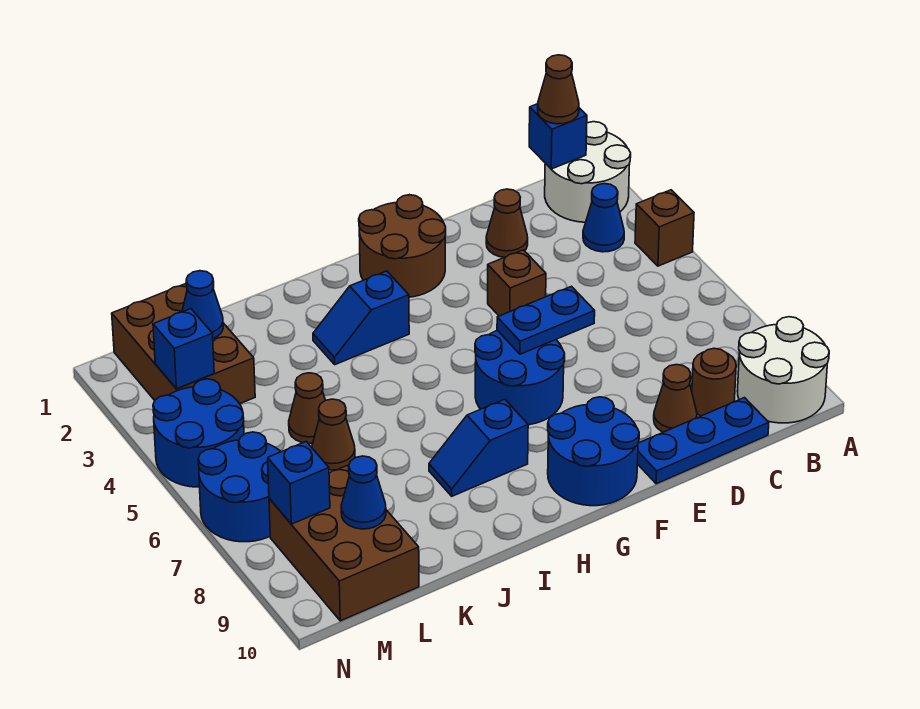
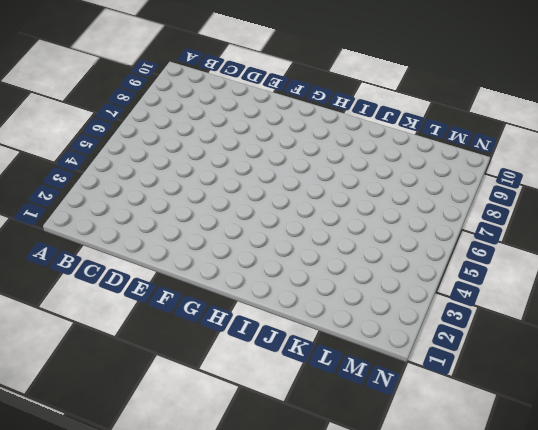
none -> white 2x2 round brick [545,122,631,222]
none -> brown 1x1 brick [635,190,694,266]
none -> white 2x2 round brick [737,317,829,423]

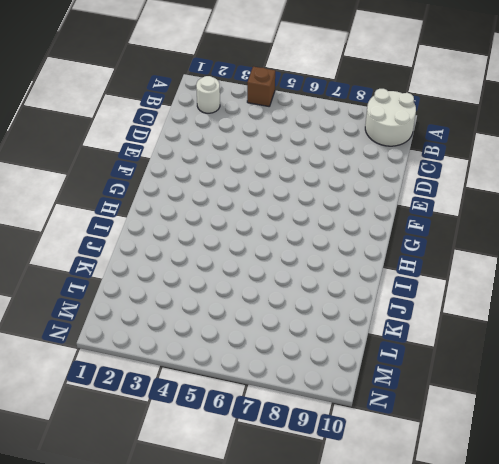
white 1x1 round brick [196,76,220,113] -> white 2x2 round brick [545,122,631,222]
none -> blue 1x1 cone [583,184,624,252]
none -> brown 1x1 round brick [692,348,736,416]
none -> blue 1x3 plate [637,398,769,484]

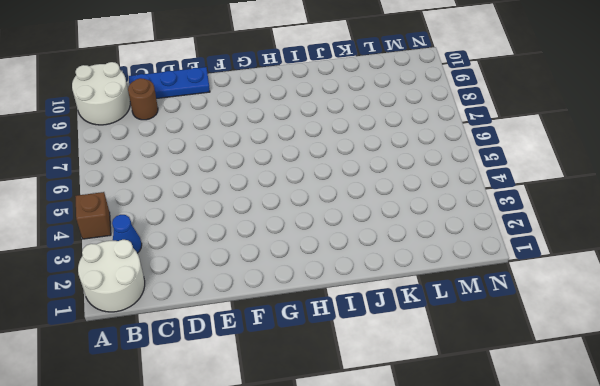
none -> brown 1x1 cone [486,189,528,257]
none -> brown 1x1 cone [654,365,697,432]
none -> brown 1x1 brick [488,250,546,316]

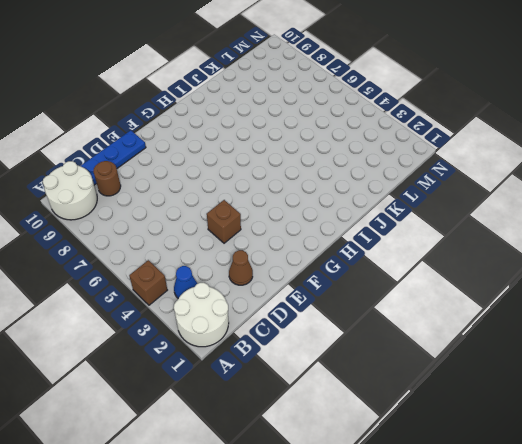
none -> brown 1x1 cone [654,365,697,432]
none -> brown 2x2 round brick [359,195,446,297]
none -> blue 2x2 round brick [475,330,565,425]

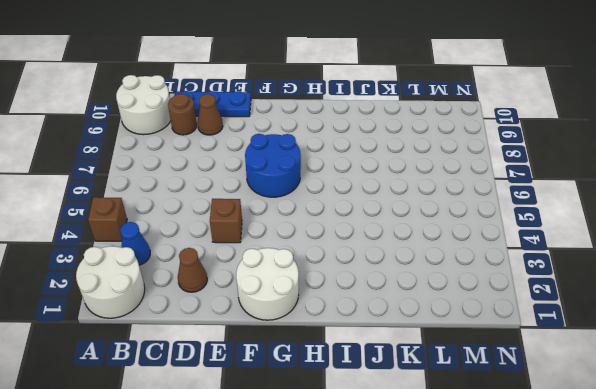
white 2x2 round brick [236,248,299,320] -> brown 2x2 round brick [359,195,446,297]
none -> blue 2x2 round brick [548,397,639,506]
none -> blue 1x2 slope [313,271,409,365]
none -> blue 1x2 slope [429,399,528,496]

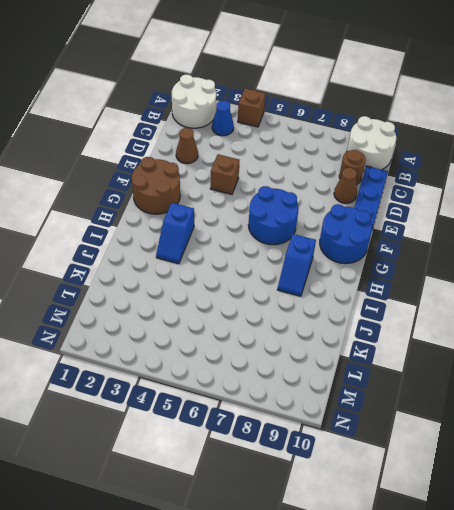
none -> brown 1x1 cone [289,373,325,444]
none -> brown 1x1 cone [312,399,355,470]
none -> brown 2x3 brick [112,284,255,404]

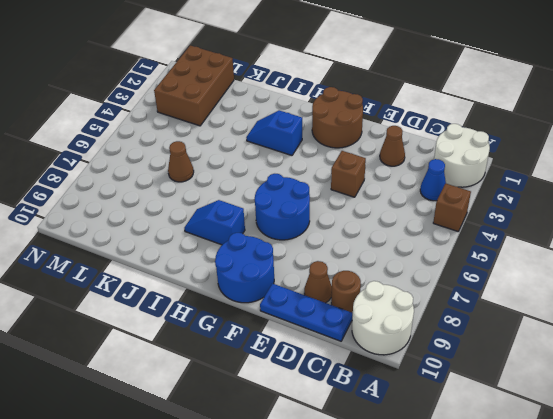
none -> brown 1x1 cone [289,373,325,444]
none -> brown 2x3 brick [269,465,419,621]
none -> blue 2x2 round brick [153,379,244,487]

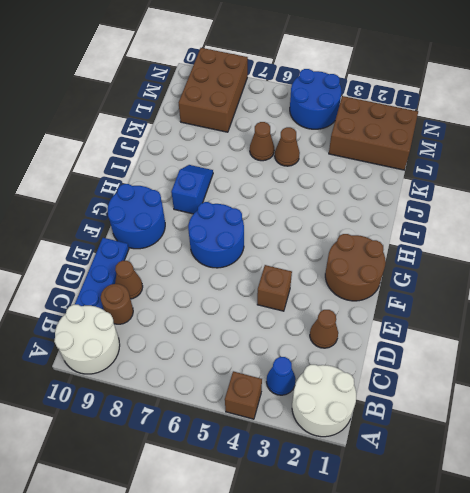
brown 2x3 brick [179,48,248,132] -> brown 2x3 brick turned to [269,465,419,621]
none -> blue 1x2 slope [313,271,409,365]
none -> blue 2x2 round brick [198,432,281,542]
none -> blue 1x1 brick [529,104,587,169]

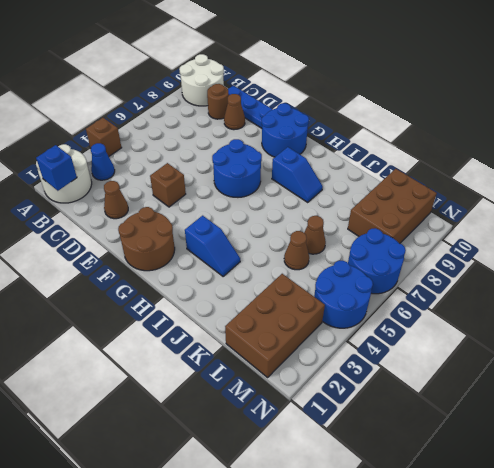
none -> blue 1x2 plate [497,286,595,354]
none -> blue 1x1 cone [182,271,223,339]
none -> blue 1x1 cone [341,456,386,529]

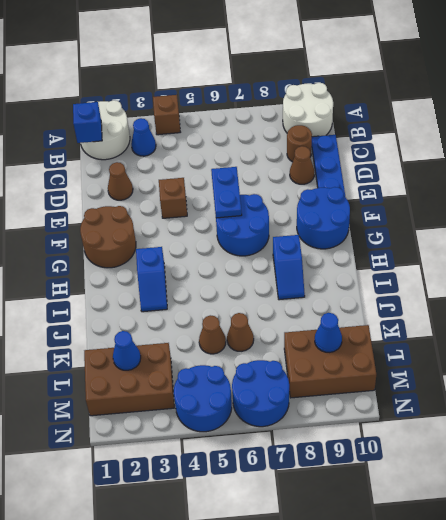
none -> blue 1x1 brick [153,309,214,389]
none -> blue 1x1 brick [268,442,330,524]
none -> brown 1x1 cone [538,55,579,124]

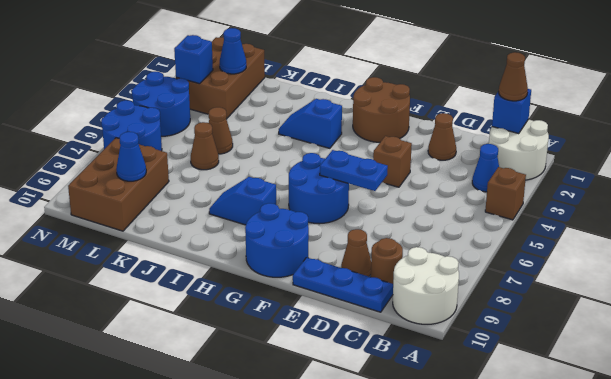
none -> blue 1x1 brick [268,442,330,524]

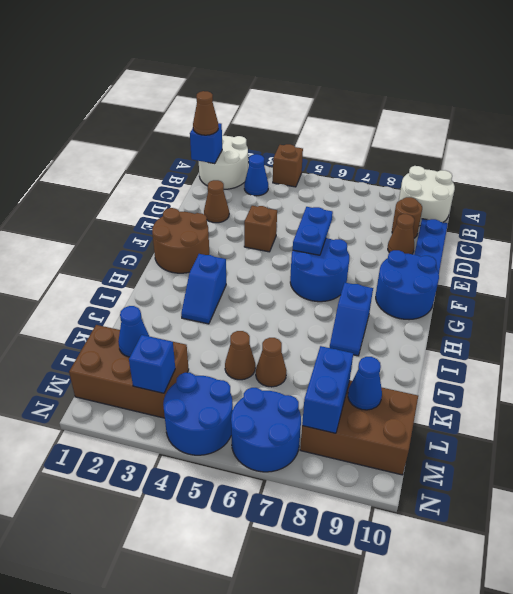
blue 1x2 brick [302,346,353,433] -> blue 1x1 brick [268,442,330,524]

